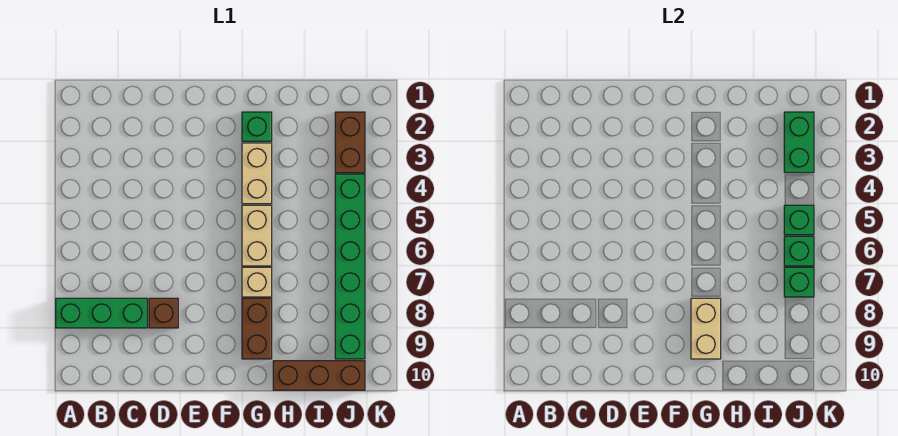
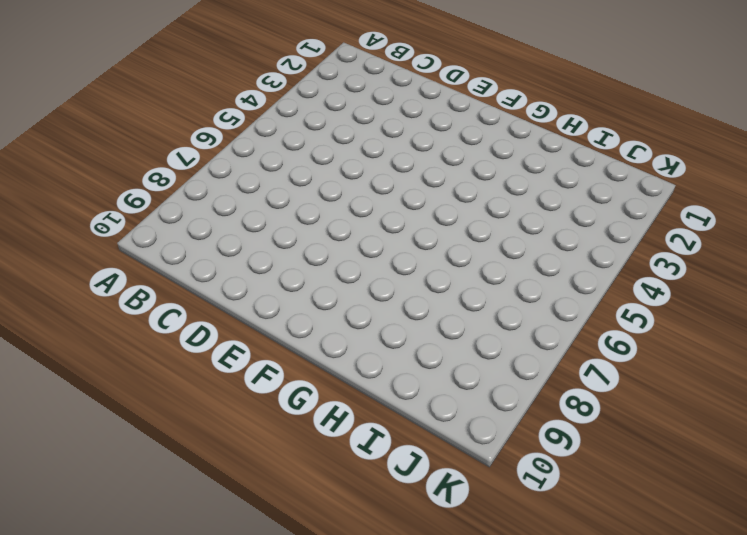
none -> green 1x3 brick [56,298,147,328]
none -> brown 1x1 brick [149,298,178,328]
none -> green 1x1 brick [242,112,272,141]

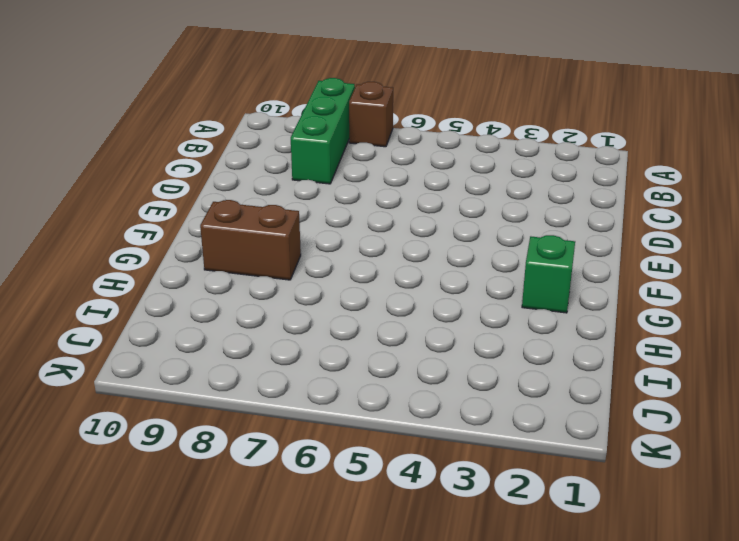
brown 1x1 brick [349,82,393,147] -> brown 1x1 brick moved to [149,298,178,328]
none -> tan 1x2 brick [242,143,272,204]
none -> tan 1x2 brick [242,205,272,266]
none -> tan 1x1 brick [242,267,272,297]

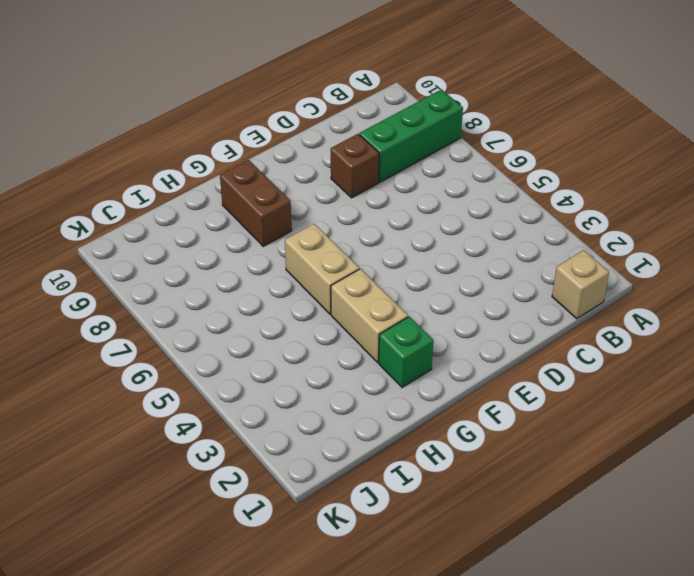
tan 1x1 brick [552,250,609,319] -> tan 1x1 brick moved to [242,267,272,297]
none -> brown 1x3 brick [273,361,365,390]
none -> brown 1x2 brick [335,112,365,173]
none -> green 1x6 brick [335,174,365,359]

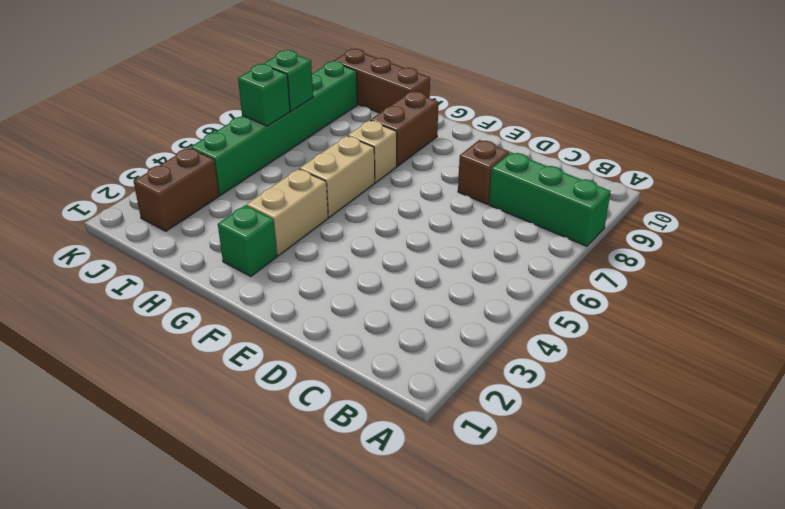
none -> tan 1x2 brick [691,298,721,359]
none -> green 1x2 brick [784,112,814,173]
none -> green 1x1 brick [784,205,814,235]

